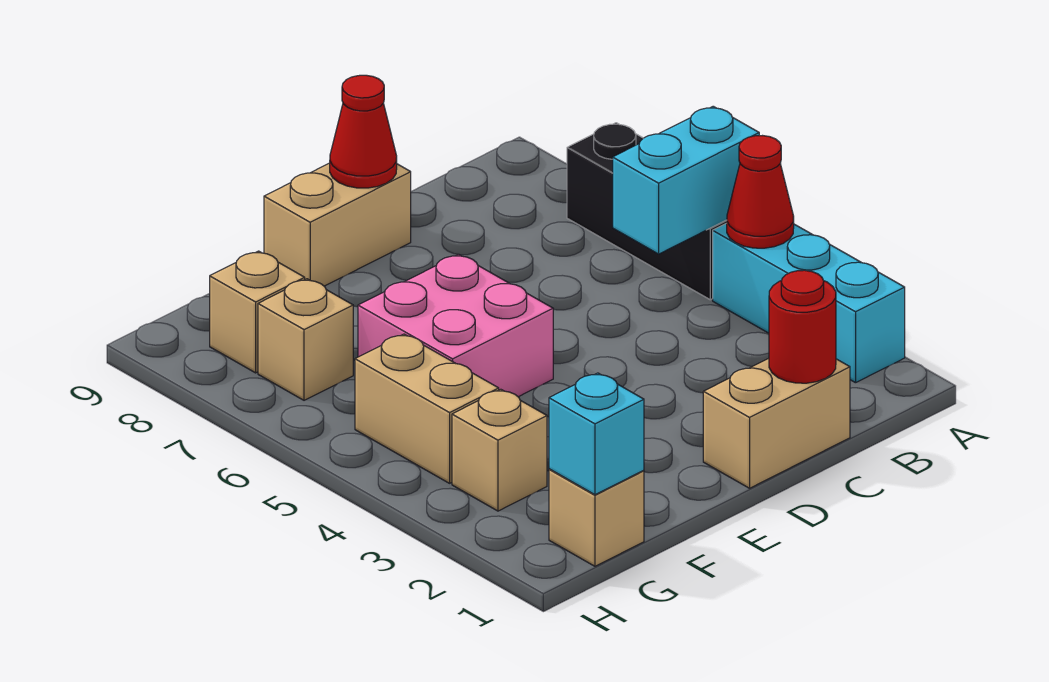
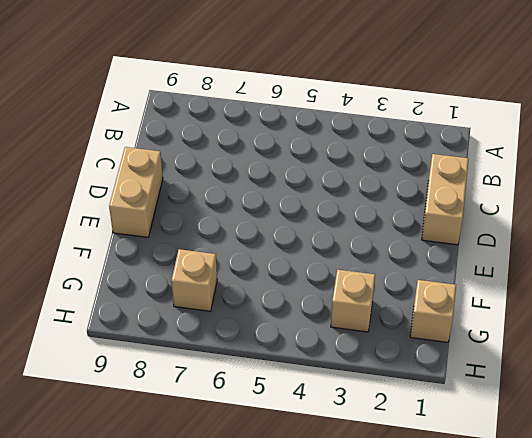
none -> cyan 1x3 brick [713,223,905,383]
none -> black 1x3 brick [567,123,727,300]
none -> pink 2x2 brick [358,254,553,397]

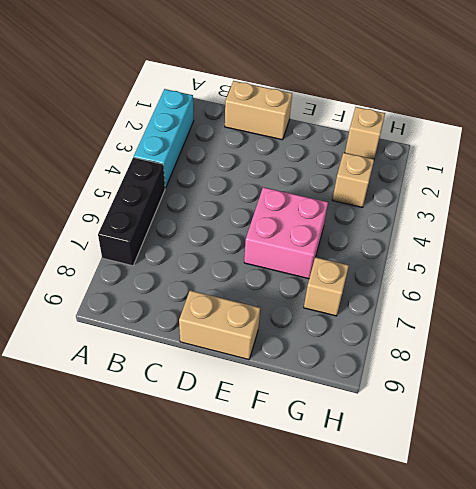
none -> tan 1x2 brick [355,334,499,483]
none -> tan 1x1 brick [210,251,305,373]
none -> red 1x1 cone [727,136,794,248]

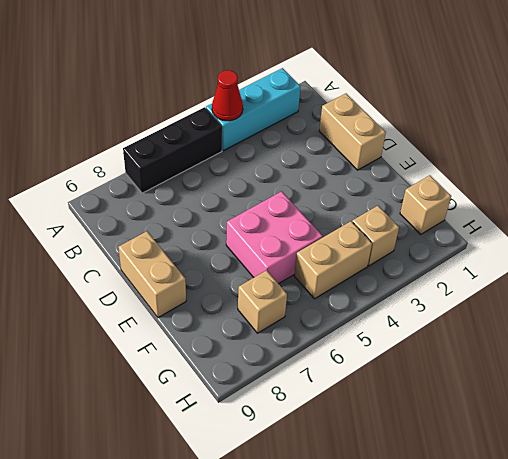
none -> tan 1x1 brick [210,251,305,373]
none -> cyan 1x2 brick [613,106,759,254]
none -> red 1x1 round brick [769,270,836,383]

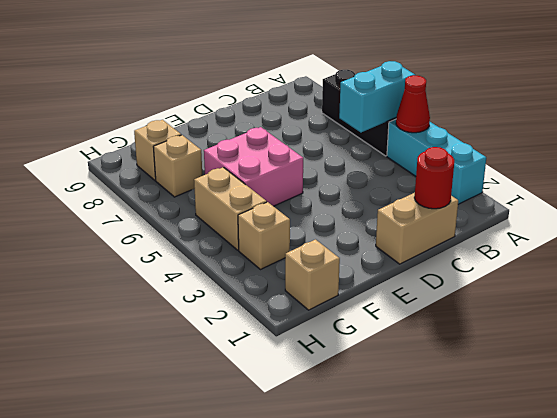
none -> tan 1x2 brick [264,163,411,286]
none -> red 1x1 cone [330,75,397,188]
none -> cyan 1x1 brick [549,373,644,495]

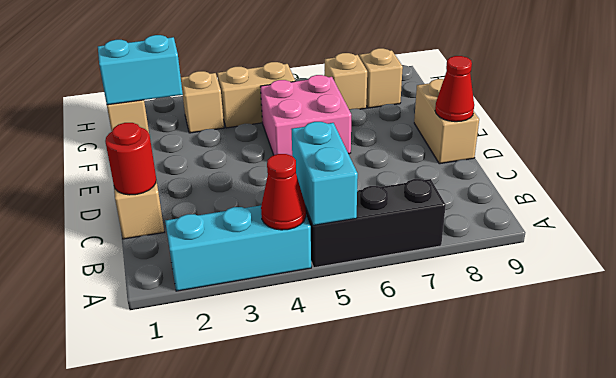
cyan 1x2 brick [98,35,183,105] -> cyan 1x1 brick [549,373,644,495]

